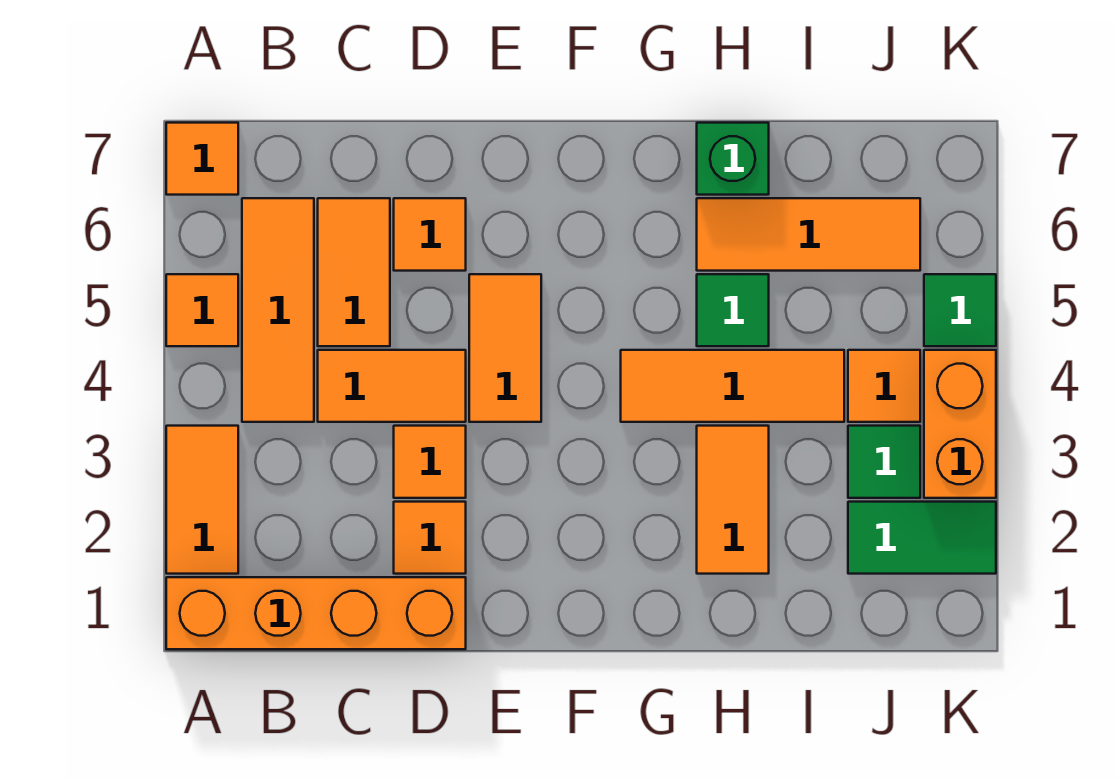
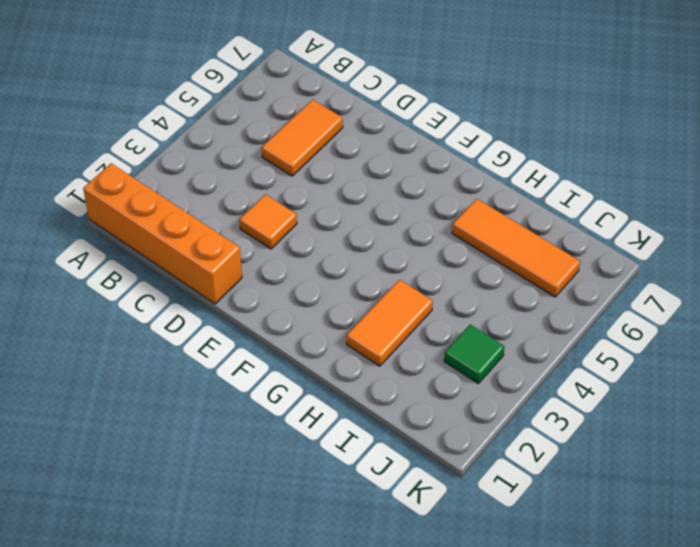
none -> orange 1x2 tile [166,426,238,574]
none -> orange 1x1 tile [166,274,238,346]
none -> orange 1x1 tile [166,123,238,195]

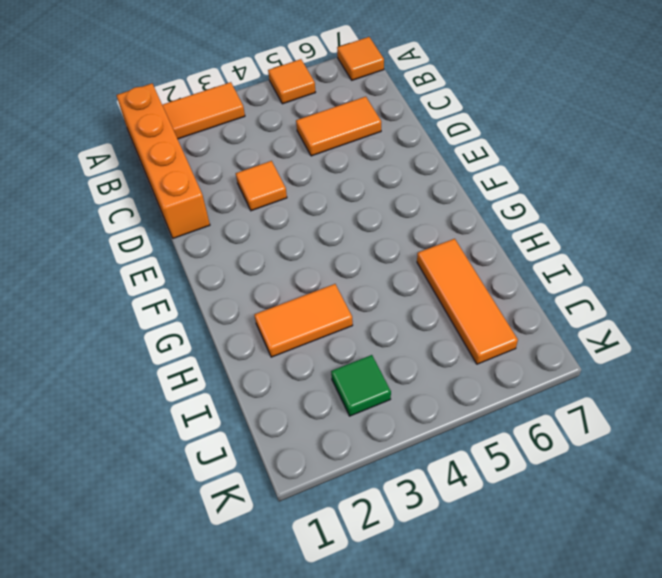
none -> orange 1x3 tile [242,198,314,422]
none -> orange 1x2 tile [318,350,466,422]
none -> orange 1x1 tile [394,502,466,574]

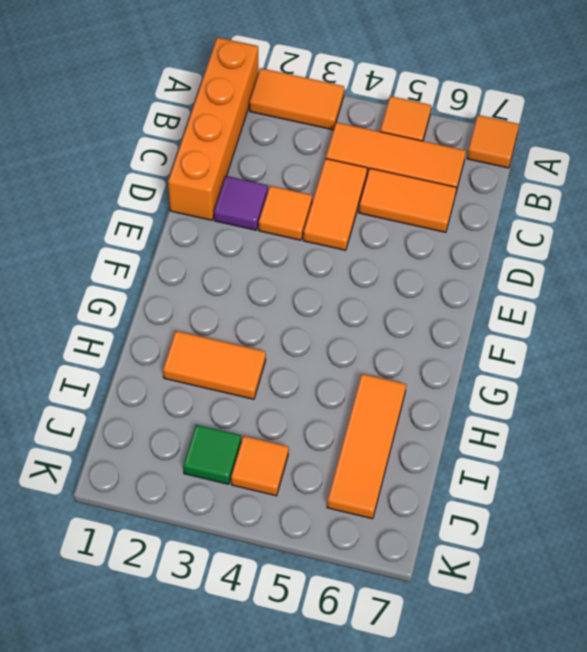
purple 1x1 tile [214,176,268,230] -> orange 1x1 tile [394,502,466,574]
none -> orange 1x1 tile [394,198,466,271]
none -> orange 1x2 tile [469,274,541,422]
none -> orange 1x3 tile [621,350,844,422]

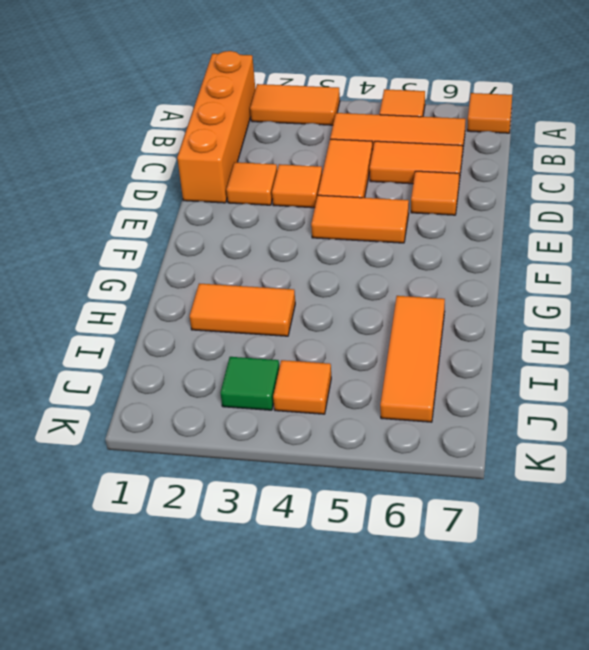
none -> orange 1x3 tile [621,350,844,422]
none -> green 1x1 tile [697,274,769,346]
none -> green 1x1 brick [697,123,769,195]

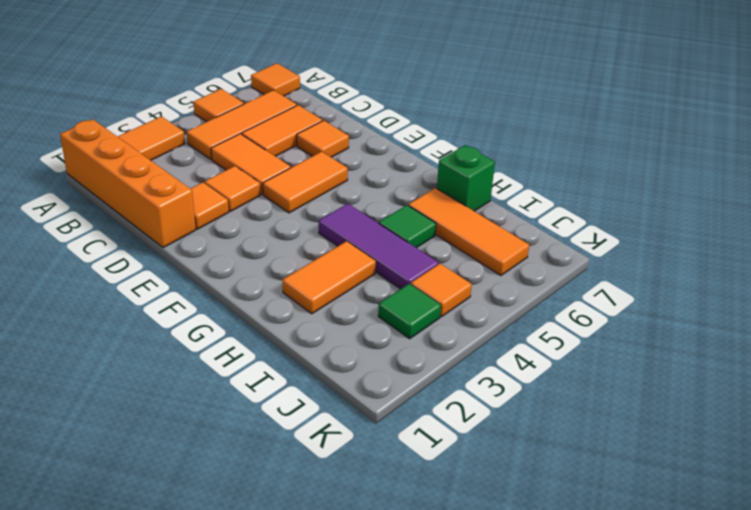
purple 1x3 tile [319,204,438,289] -> orange 1x3 tile [621,350,844,422]
none -> green 1x2 tile [848,502,996,574]
none -> orange 1x2 brick [924,350,996,498]
none -> green 1x1 tile [924,274,996,346]

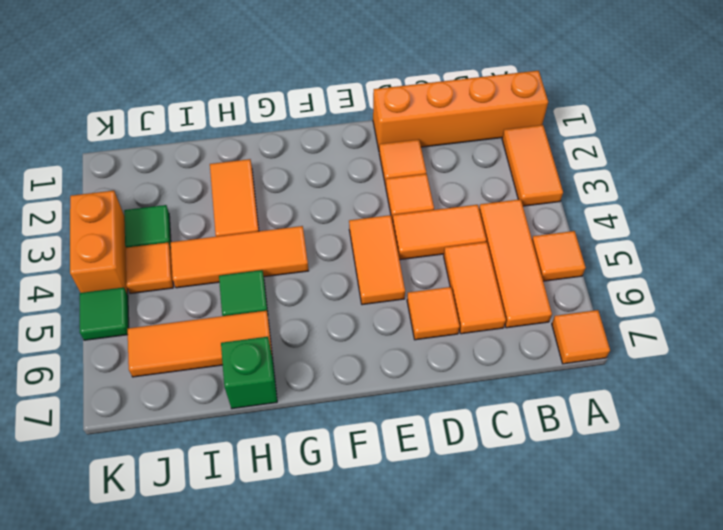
none -> green 1x2 tile [848,502,996,574]

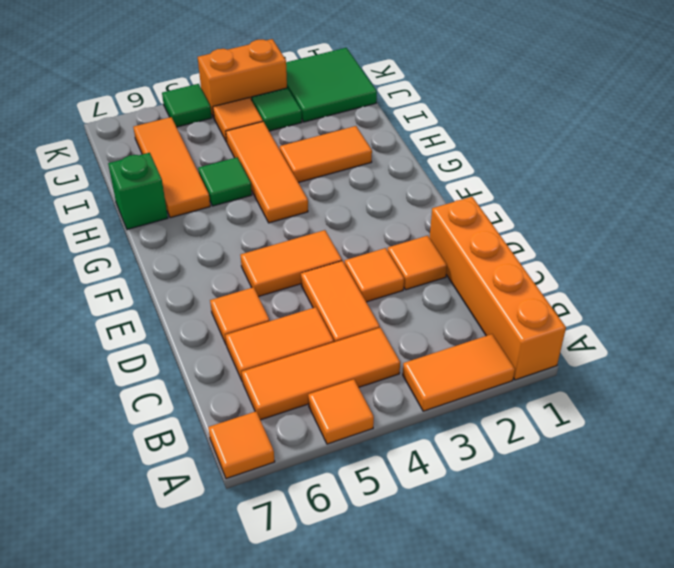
green 2x2 tile [286,48,377,122] -> green 1x2 tile [848,502,996,574]

